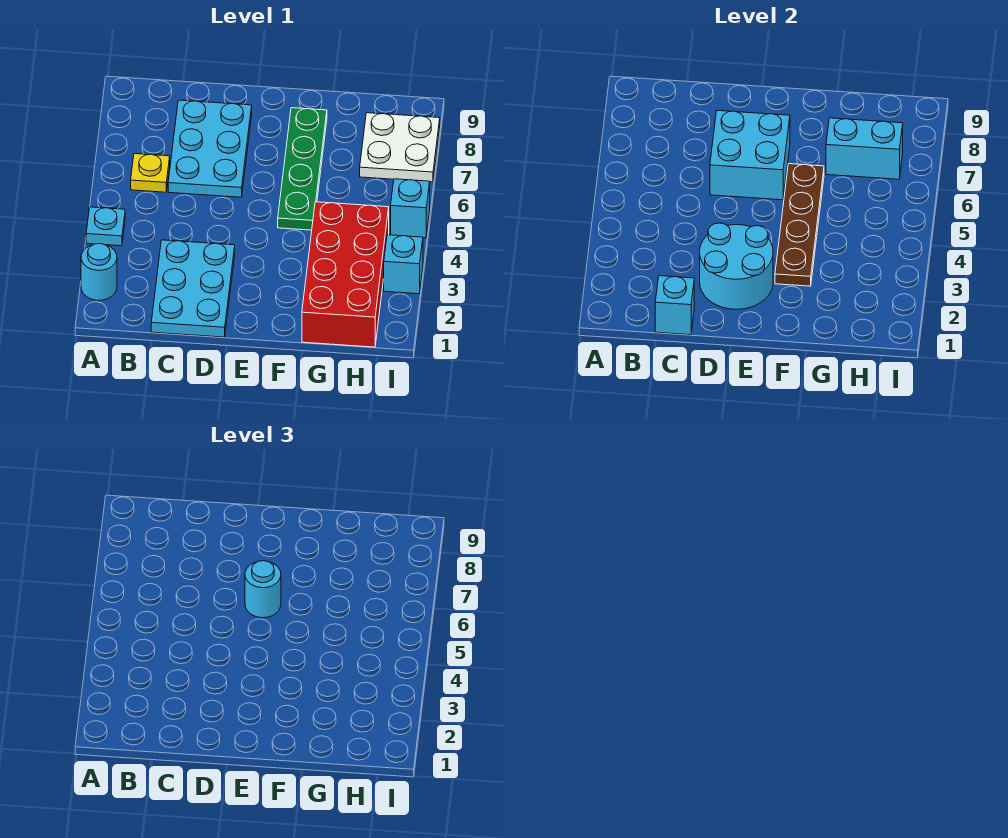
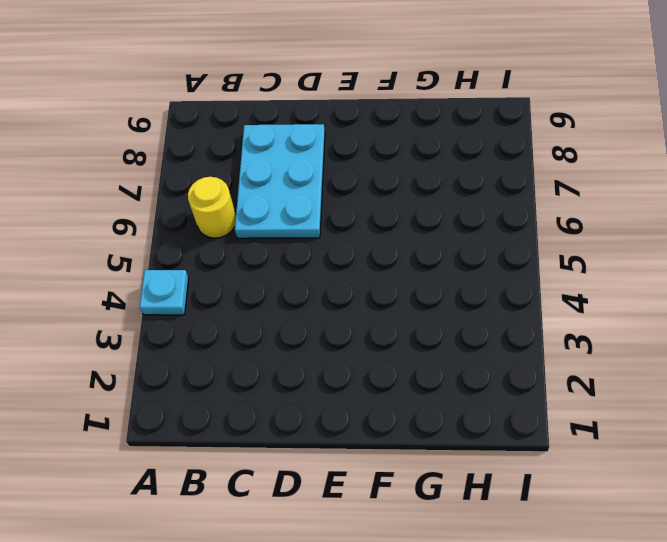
yellow 1x1 round brick [188,177,236,238] -> yellow 1x1 plate [131,154,170,192]
none -> cyan 1x1 round brick [81,244,117,301]
none -> cyan 2x3 plate [151,240,235,337]
none -> green 1x4 plate [278,108,327,230]

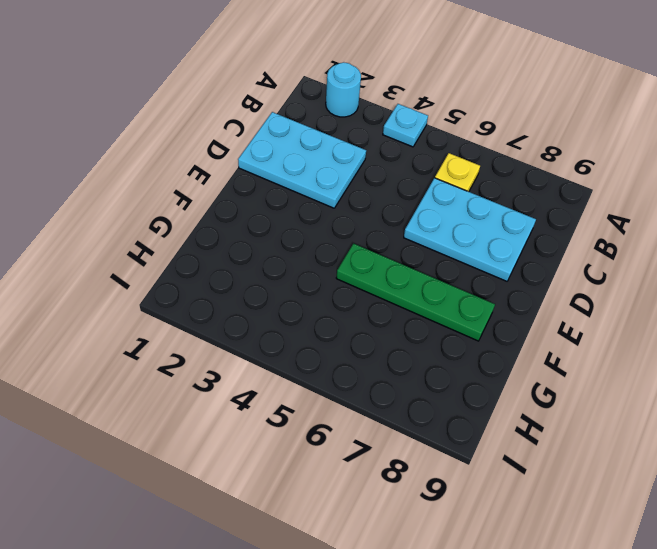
none -> red 2x4 brick [302,202,389,347]
none -> white 2x2 plate [360,113,440,182]
none -> cyan 1x1 brick [384,235,423,294]

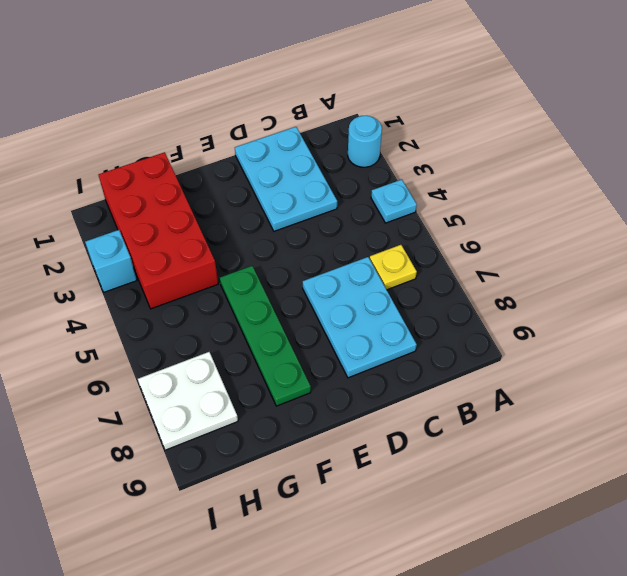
none -> cyan 1x1 brick [391,179,430,238]
none -> cyan 1x1 brick [655,276,694,335]
none -> cyan 2x2 round brick [700,223,773,309]

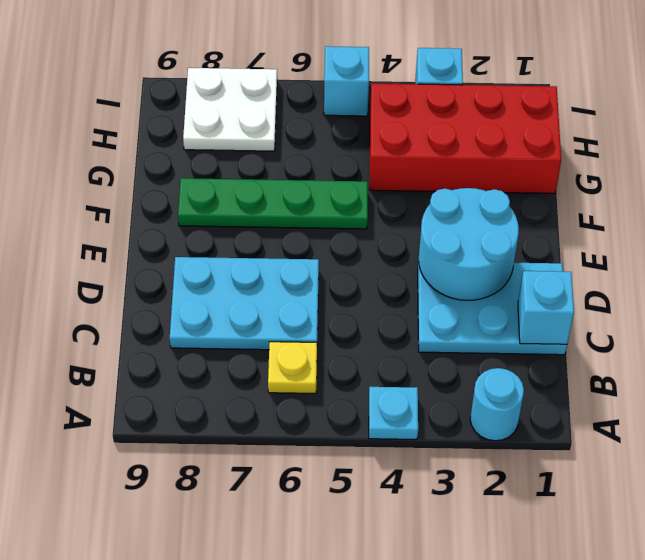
none -> cyan 2x2 brick [710,110,790,200]
none -> brown 1x4 plate [775,164,824,286]
none -> cyan 1x2 brick [826,118,903,179]

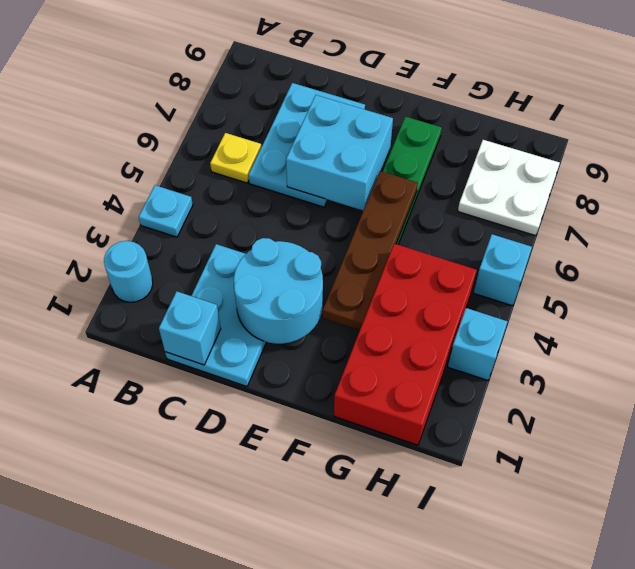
none -> cyan 1x2 brick [826,118,903,179]
none -> cyan 1x1 round brick [245,561,281,618]

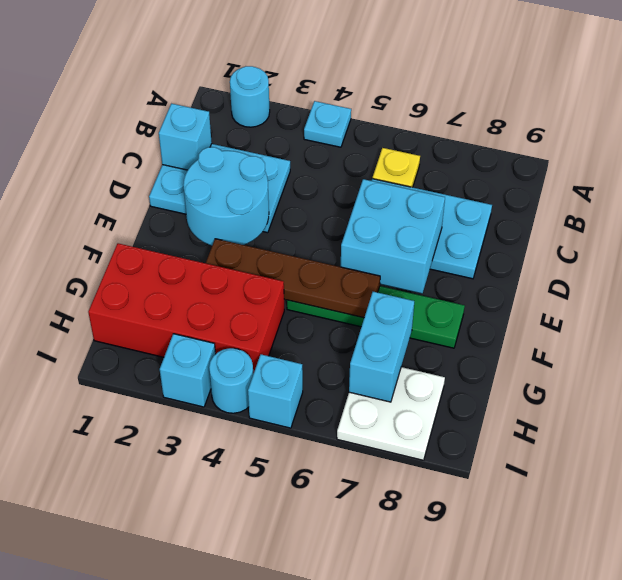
cyan 1x1 round brick [209,348,253,413] -> cyan 1x1 round brick moved to [245,561,281,618]

